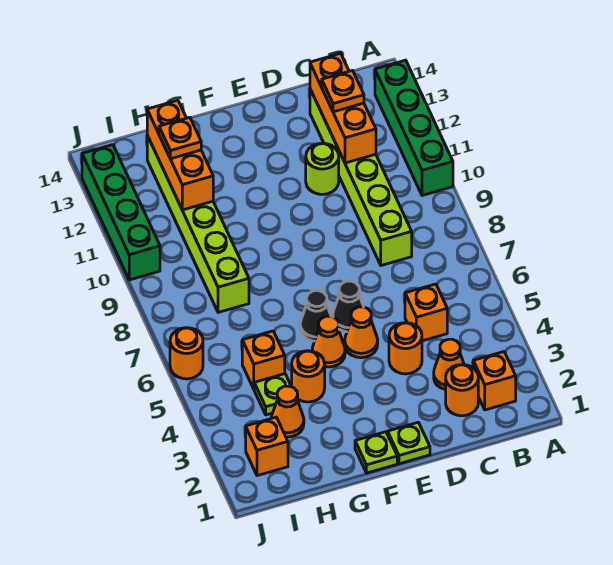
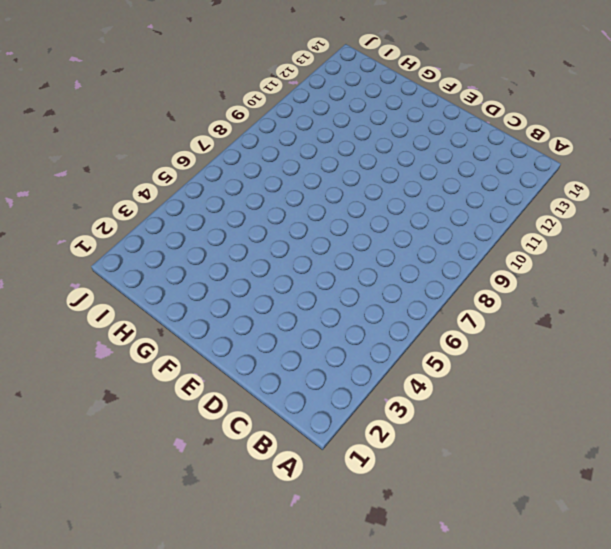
none -> green 1x4 brick [375,60,453,196]
none -> orange 1x1 brick [473,352,516,410]
none -> orange 1x1 round brick [446,365,478,416]

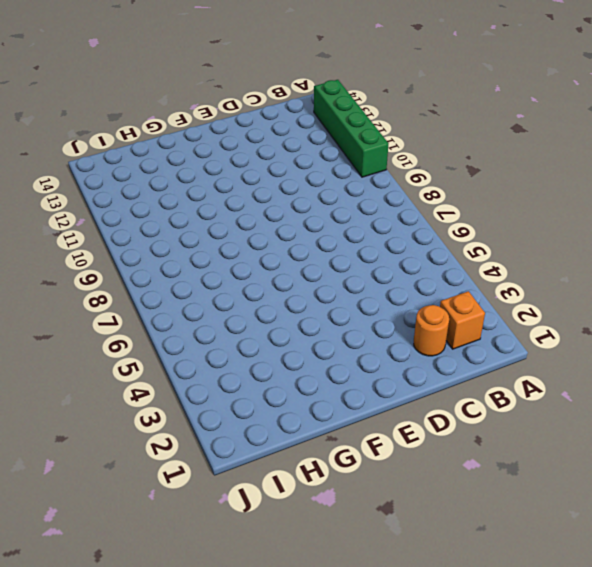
none -> orange 1x1 cone [434,339,464,390]
none -> orange 1x1 brick [405,284,447,341]
none -> lime 1x6 brick [310,89,412,266]

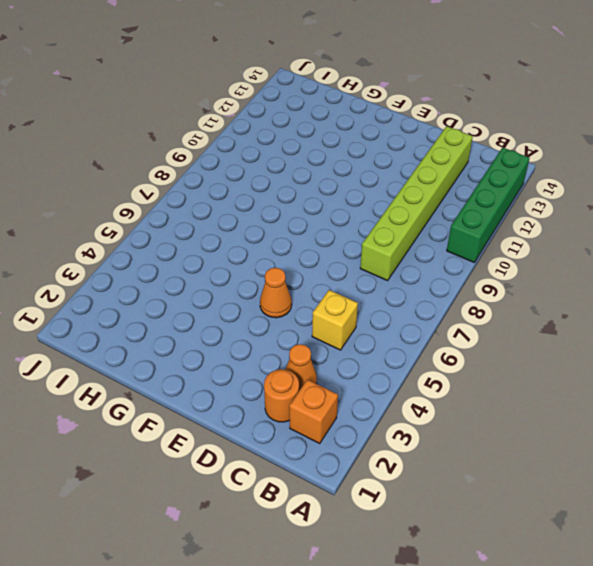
yellow 1x1 brick [312,290,358,350] -> orange 1x1 brick [405,284,447,341]
none -> orange 1x1 round brick [389,323,422,374]
none -> lime 1x1 round brick [306,143,339,194]
none -> lime 1x1 plate [388,422,430,464]

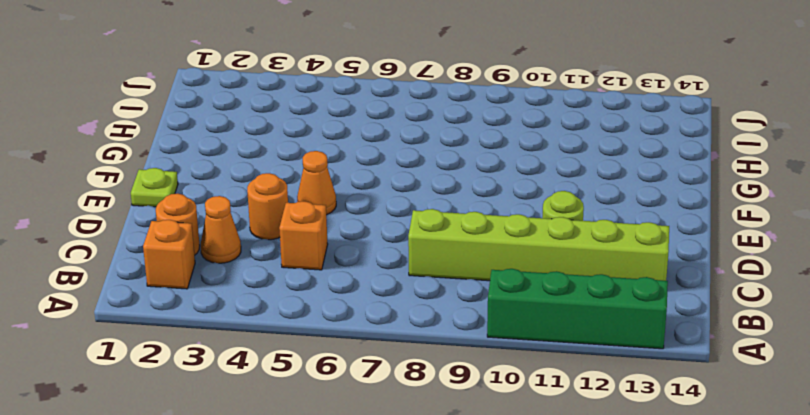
none -> black 1x1 cone [333,281,363,332]
none -> lime 1x1 plate [355,432,397,473]
none -> orange 1x1 cone [312,316,345,367]

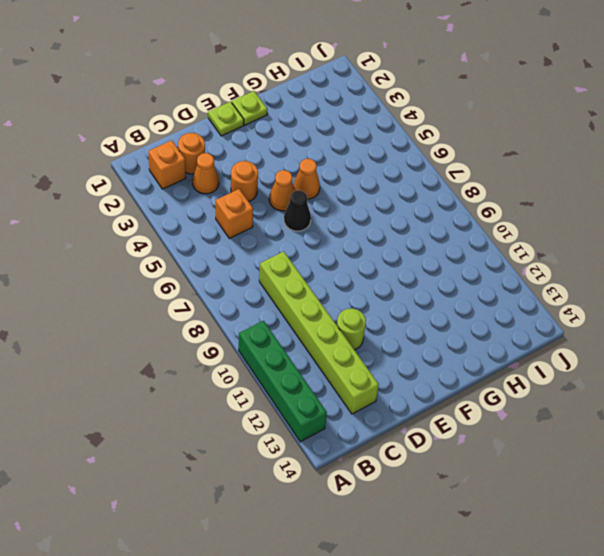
none -> black 1x1 cone [300,291,331,341]
none -> orange 1x1 round brick [292,351,325,402]
none -> orange 1x1 cone [271,386,304,437]

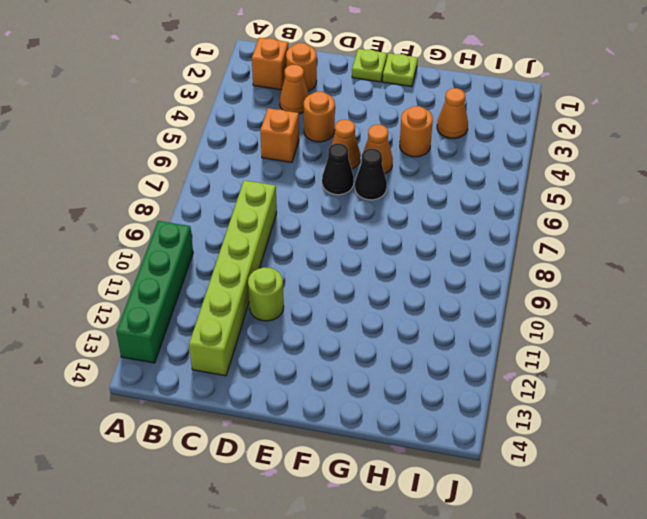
none -> lime 1x1 plate [254,374,292,415]
none -> orange 1x1 brick [242,331,285,389]
none -> lime 1x6 brick [147,136,249,312]

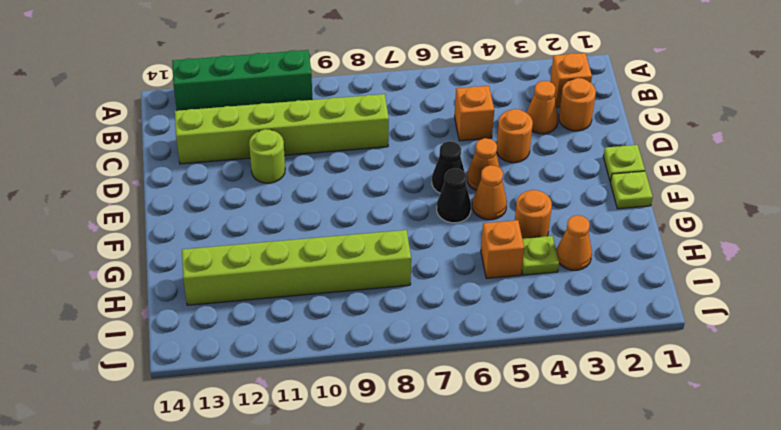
none -> orange 1x1 brick [246,417,288,476]
none -> orange 1x1 round brick [170,328,203,379]
none -> green 1x4 brick [82,145,160,280]

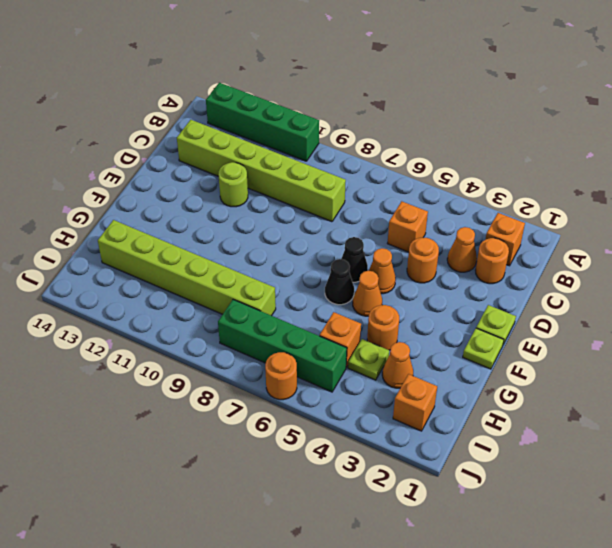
green 1x4 brick [218,300,347,392] -> green 1x4 brick moved to [82,145,160,280]
none -> orange 1x3 brick [310,53,376,163]
none -> orange 1x3 brick [147,100,213,210]
none -> orange 1x1 plate [322,71,364,112]

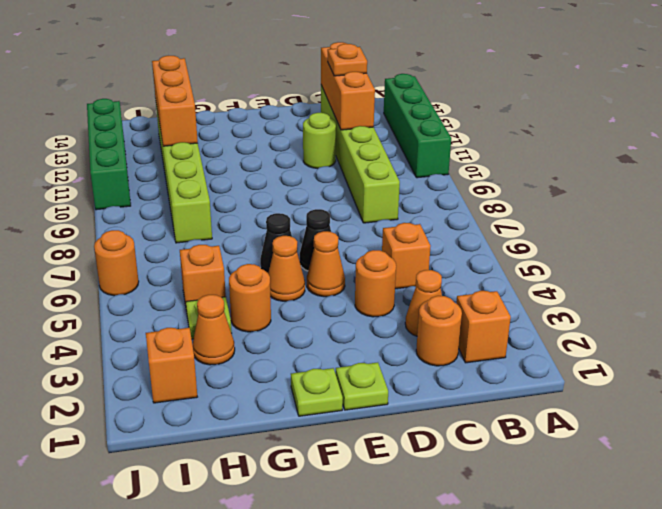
none -> orange 1x1 plate [159,117,201,159]

